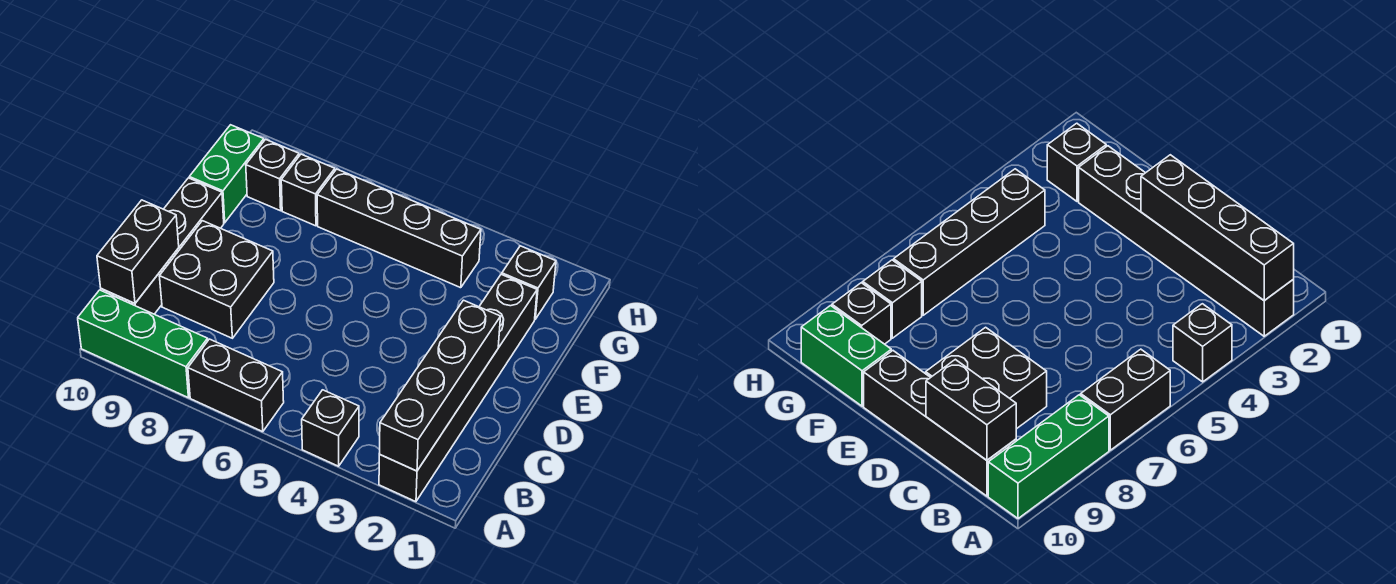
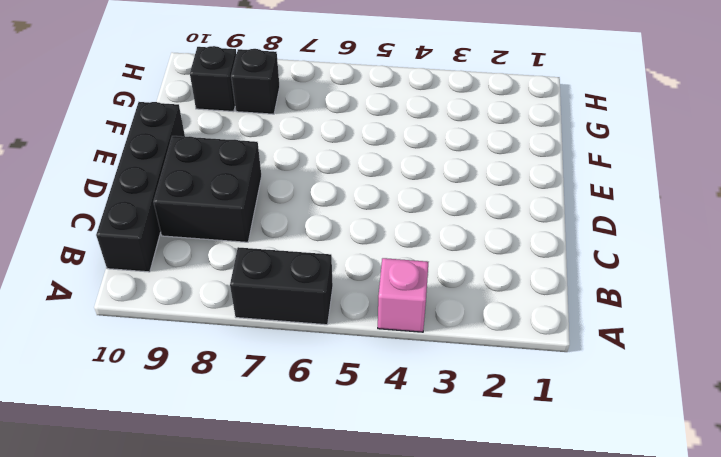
pink 1x1 brick [378,258,428,332] -> black 1x1 brick [302,390,359,466]
none -> black 1x6 brick [379,274,537,502]
none -> green 1x3 brick [78,290,208,398]
none -> green 1x2 brick [189,125,264,223]

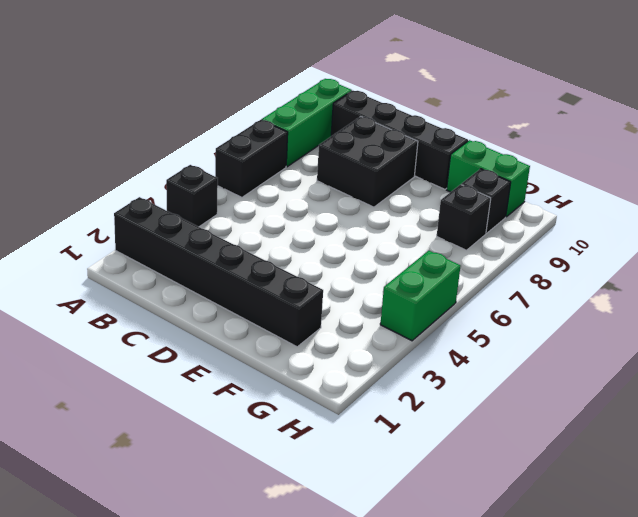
green 1x2 brick [380,251,460,341] -> none
none -> black 1x1 brick [502,246,556,319]
none -> black 1x4 brick [317,169,481,288]
none -> black 1x4 brick [379,300,501,471]

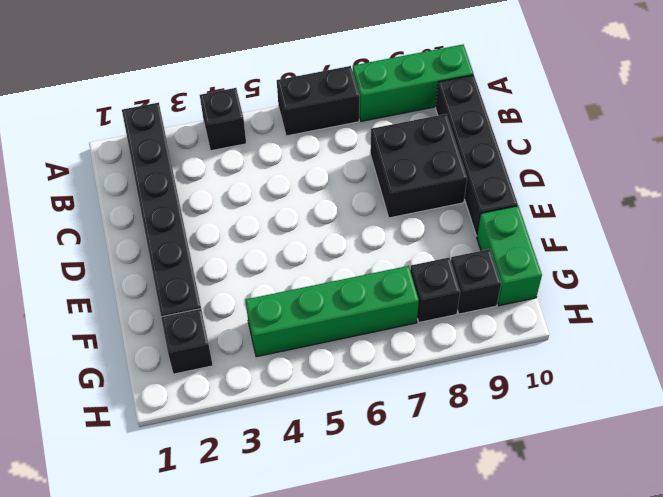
green 1x4 brick [245,266,419,357] -> black 1x4 brick [317,169,481,288]
none -> black 1x4 brick [379,300,501,471]
none -> black 1x2 brick [97,200,179,303]

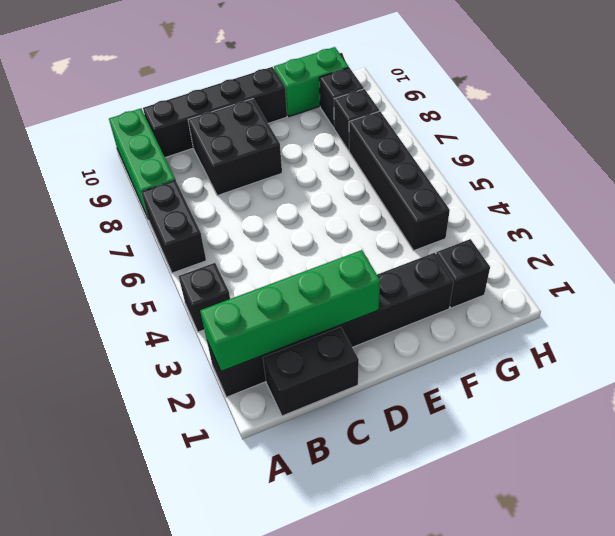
green 1x4 brick [200,250,380,372] -> black 1x4 brick [379,300,501,471]
black 1x2 brick [263,327,359,416] -> black 1x2 brick moved to [97,200,179,303]

